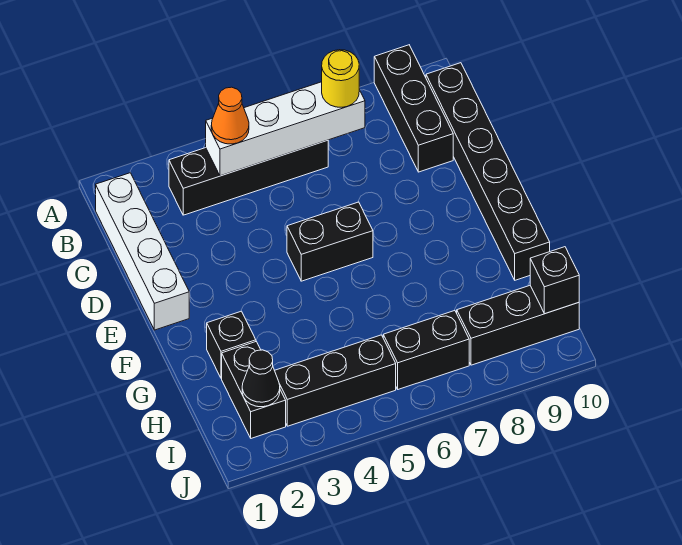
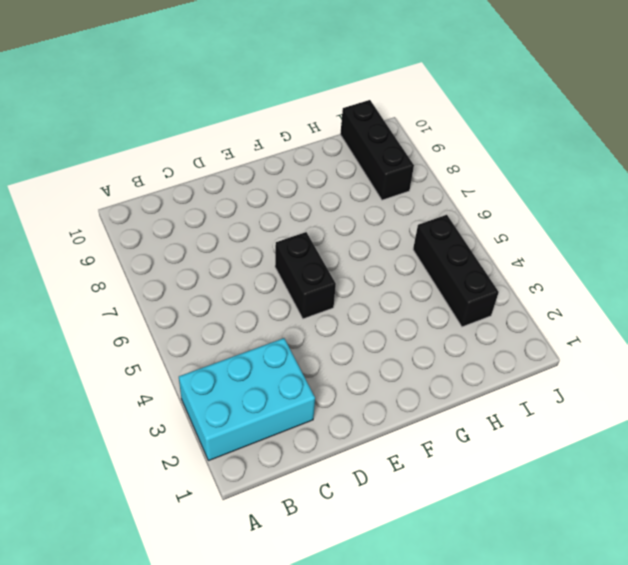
cyan 2x3 brick [179,338,315,461] -> black 1x4 brick [169,140,328,215]
none -> black 1x3 brick [374,45,453,172]
none -> white 1x4 brick [96,173,189,330]
none -> black 1x6 brick [426,63,550,280]

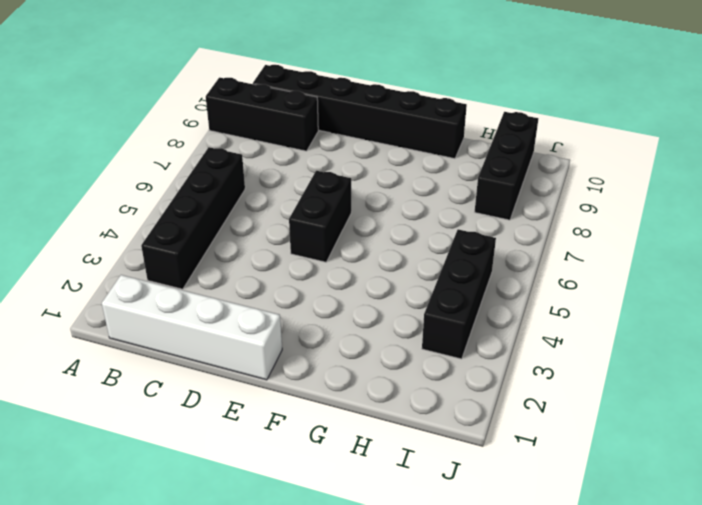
none -> black 1x1 brick [207,311,256,378]
none -> black 1x2 brick [222,341,286,438]
none -> black 1x2 brick [383,311,469,389]

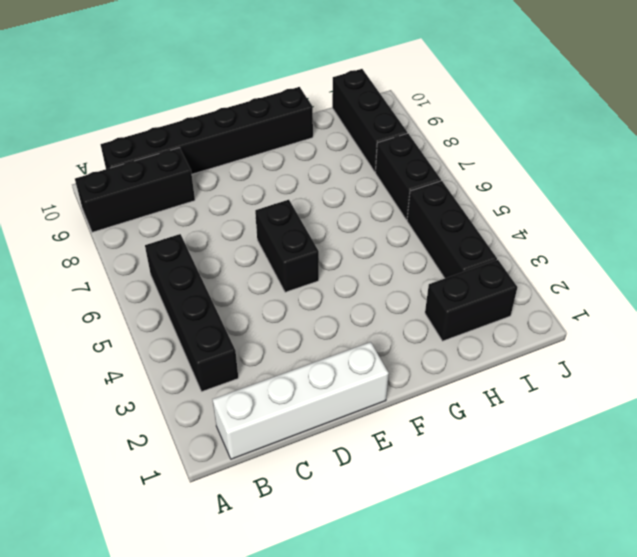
none -> black 1x1 brick [207,311,256,378]
none -> white 1x4 brick [206,82,365,176]
none -> black 1x1 cone [242,350,280,407]

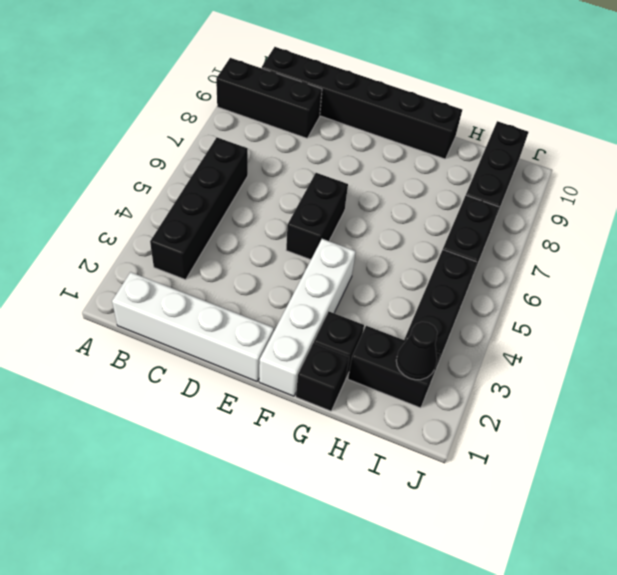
white 1x4 brick [259,239,356,396] -> white 1x4 brick moved to [206,82,365,176]
black 1x1 brick [296,343,349,411] -> black 1x1 brick moved to [530,247,579,314]
none -> orange 1x1 cone [211,87,249,144]
none -> yellow 1x1 round brick [322,50,359,107]

